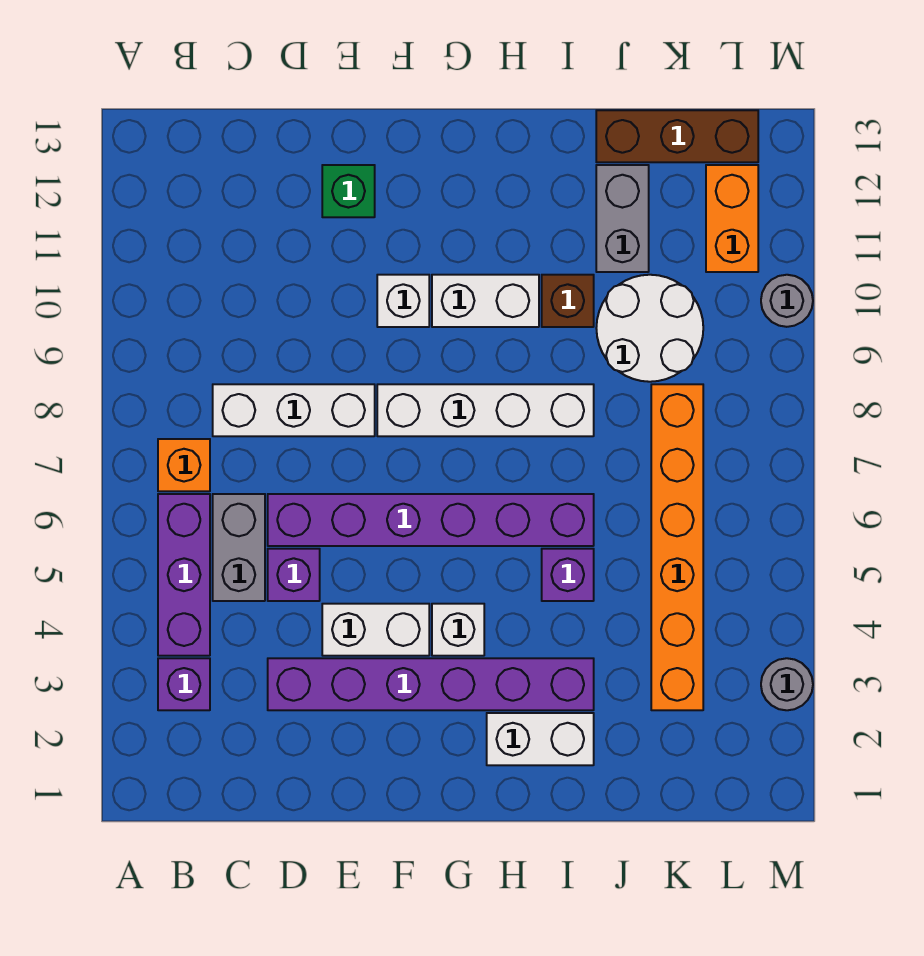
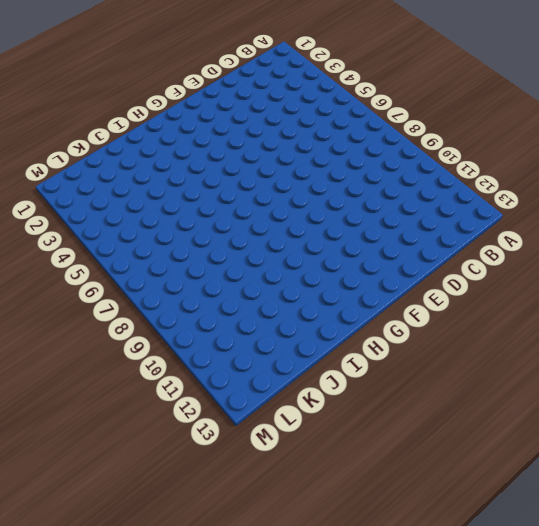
none -> purple 1x1 brick [158,658,210,710]
none -> purple 1x3 brick [158,494,210,656]
none -> orange 1x1 brick [158,439,210,491]

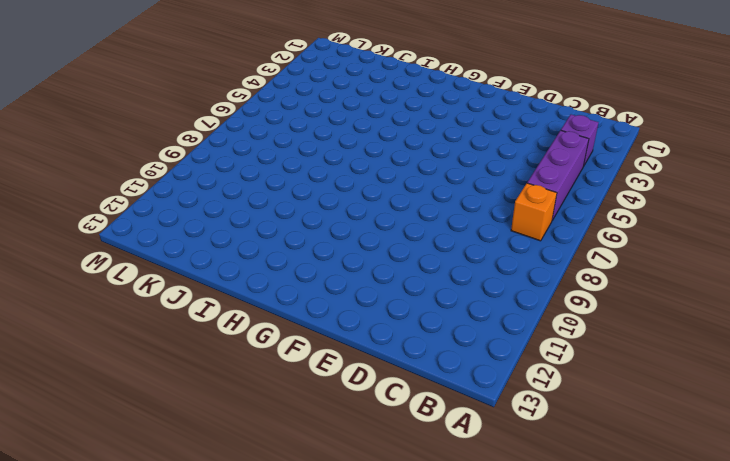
none -> grey 1x2 brick [213,494,265,601]
none -> white 1x3 brick [213,384,375,436]
none -> purple 1x6 brick [268,658,594,710]

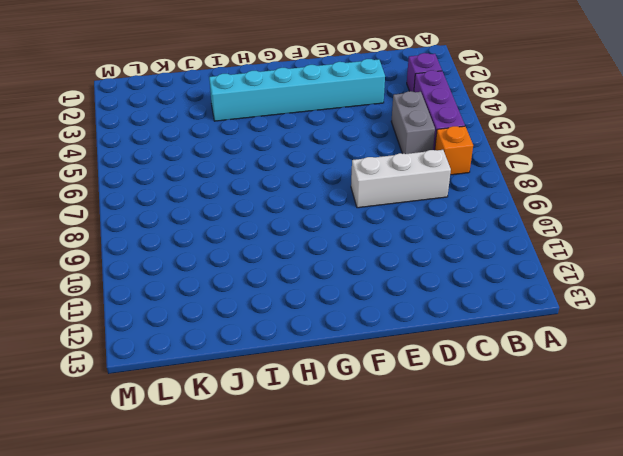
cyan 1x6 brick [209,59,385,121] -> purple 1x6 brick [268,658,594,710]
none -> purple 1x1 brick [268,549,320,601]
none -> purple 1x6 brick [268,494,594,546]
none -> white 1x2 brick [322,604,429,656]

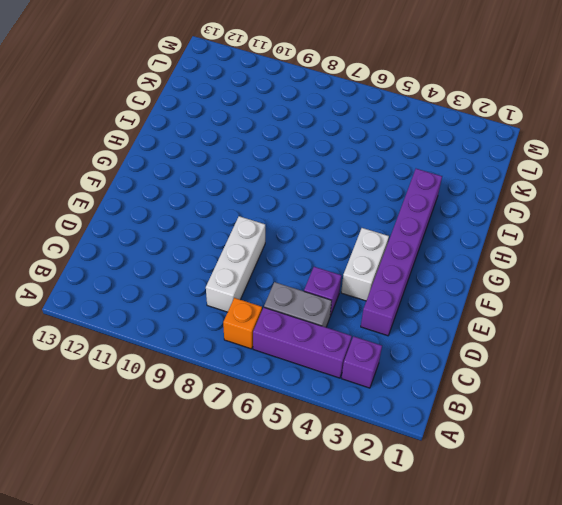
none -> purple 1x6 brick [268,494,594,546]
none -> green 1x1 brick [322,165,375,217]
none -> white 1x4 brick [377,384,594,436]

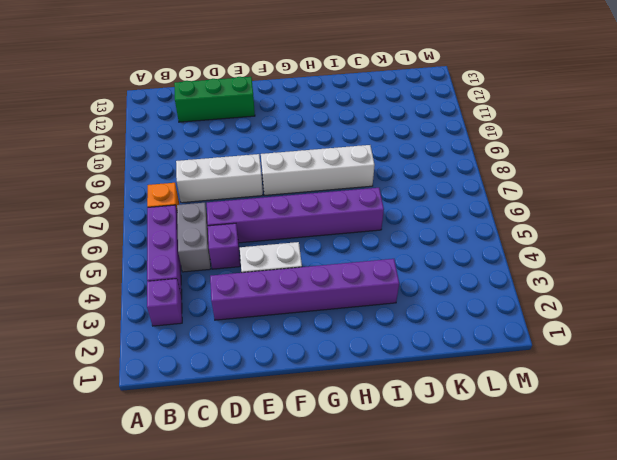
green 1x3 brick [174,77,255,122] -> green 1x1 brick [322,165,375,217]
none -> white 1x1 brick [377,275,429,327]
none -> white 1x1 brick [432,604,484,656]
none -> white 1x2 brick [432,275,539,327]

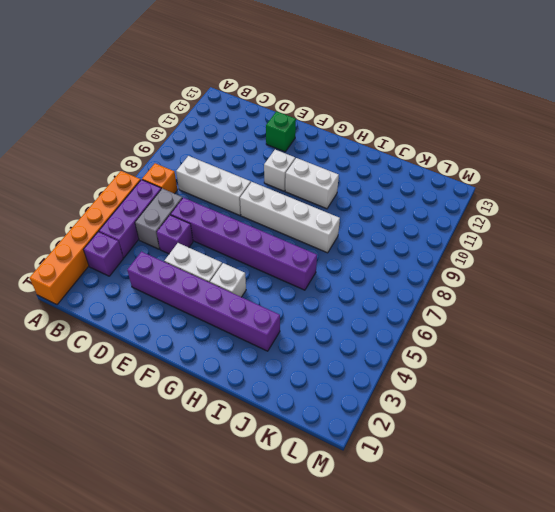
orange 1x6 brick [29,171,141,305] -> orange 1x6 brick moved to [651,384,703,710]
none -> white 1x2 brick [487,713,594,765]
none -> purple 1x1 brick [542,549,594,601]
none -> brown 1x1 brick [542,275,594,327]

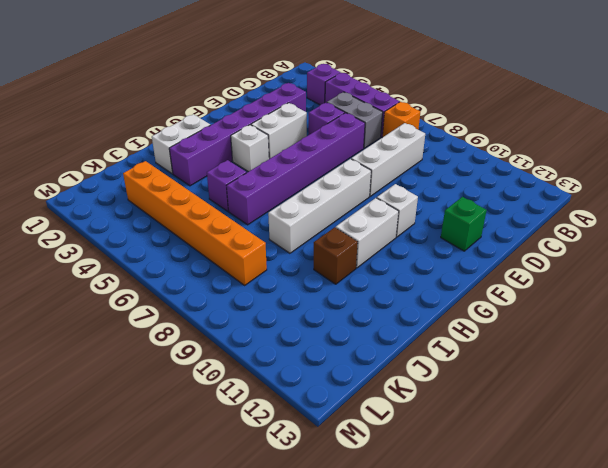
none -> white 2x2 round brick [596,275,703,382]
none -> grey 1x2 brick [596,165,649,272]
none -> brown 1x3 brick [596,110,758,162]

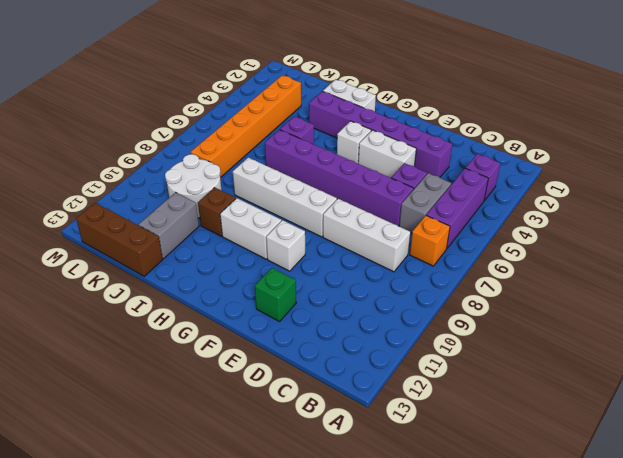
none -> orange 1x2 brick [706,165,758,272]
none -> grey 1x1 round brick [761,658,813,710]
none -> grey 1x1 round brick [761,275,813,327]

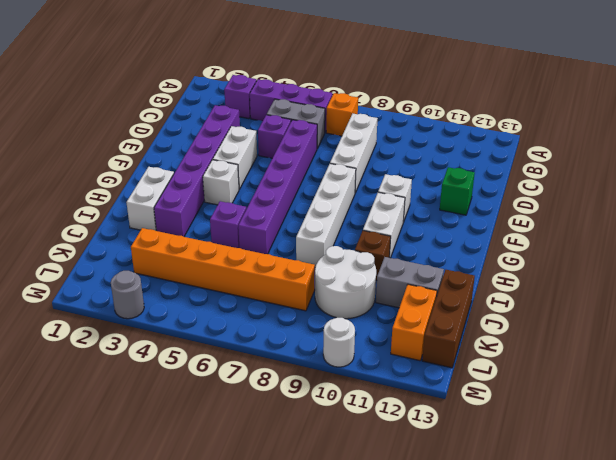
orange 1x2 brick [391,284,437,361] -> orange 1x2 brick turned to [706,165,758,272]
white 1x1 round brick [323,318,355,367] -> grey 1x1 round brick [761,275,813,327]

